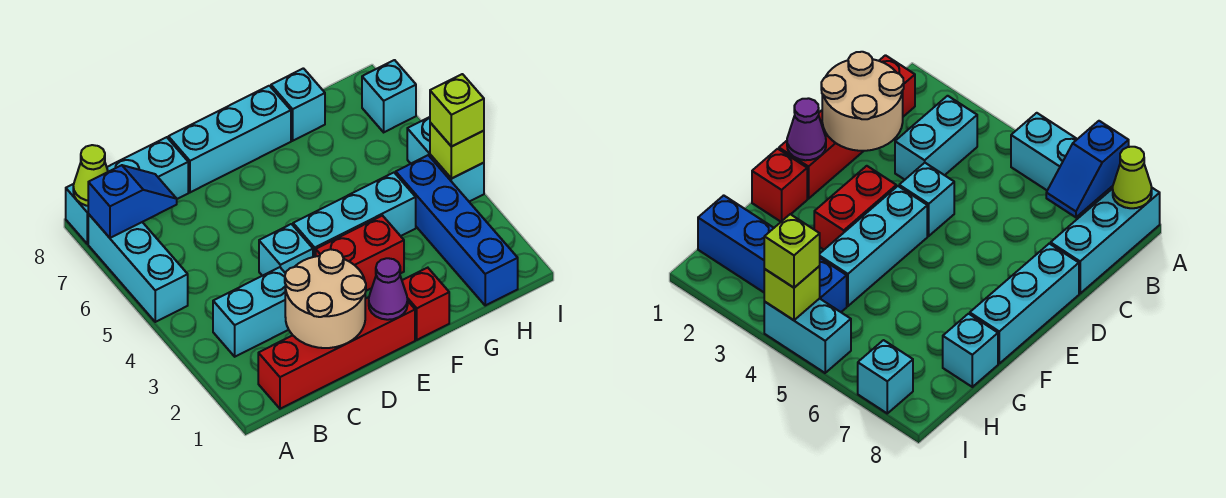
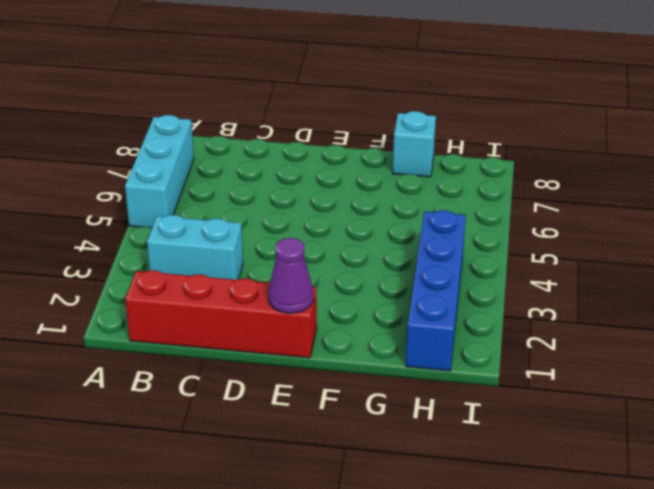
none -> cyan 1x3 brick [66,137,188,244]
none -> cyan 1x1 brick [259,224,313,276]
none -> cyan 1x3 brick [168,86,291,192]

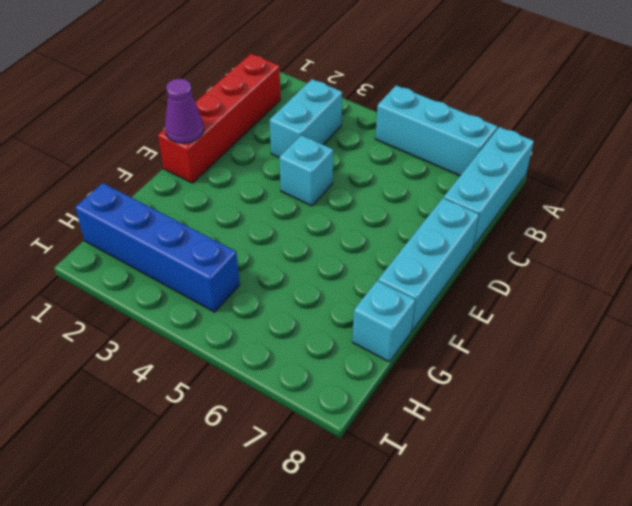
none -> red 1x2 brick [316,216,404,291]
none -> cyan 1x3 brick [293,173,416,257]
none -> red 1x1 brick [402,268,449,340]

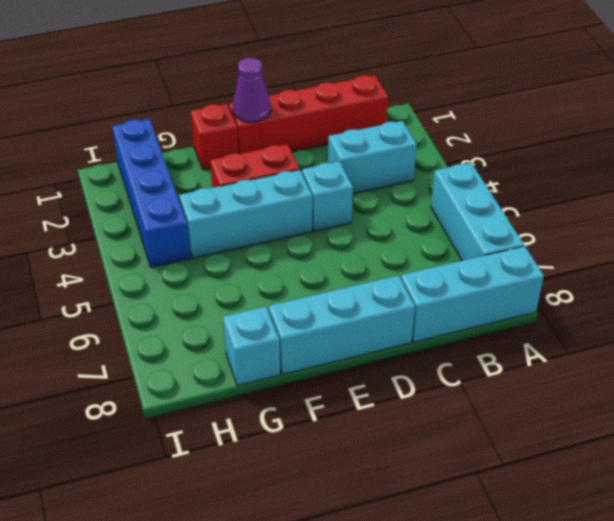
none -> cyan 1x2 brick [407,117,484,202]
none -> cyan 1x1 brick [362,60,416,132]
none -> blue 1x2 slope [88,165,177,238]

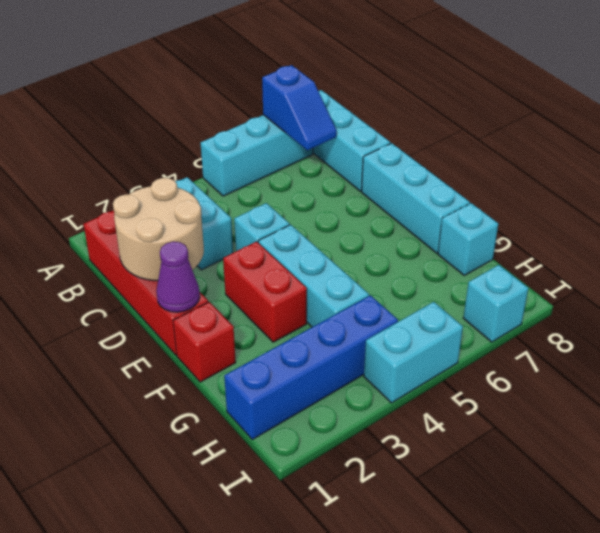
none -> lime 1x1 cone [73,145,108,206]
none -> lime 1x1 brick [430,123,484,179]
none -> lime 1x1 brick [430,74,484,147]

